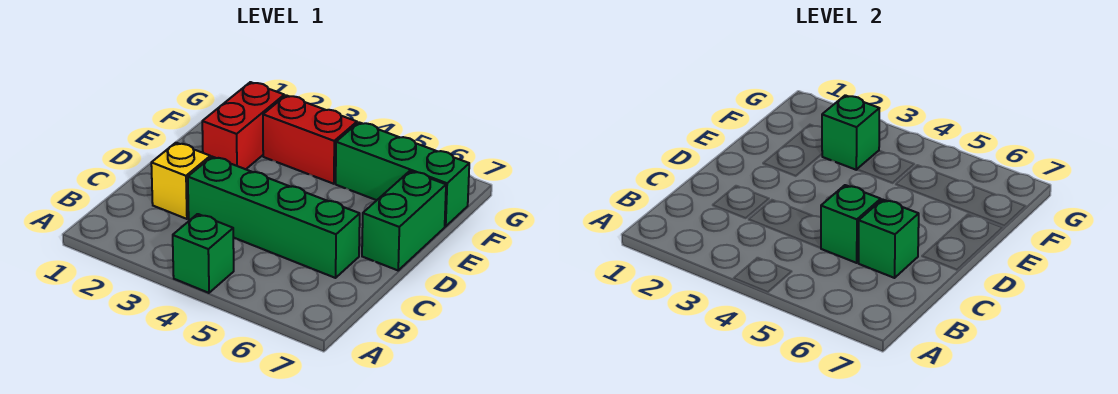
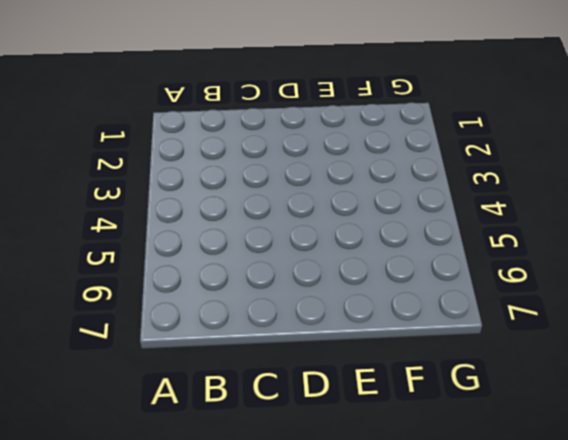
none -> green 1x1 brick [173,214,234,293]
none -> yellow 1x1 brick [151,143,210,219]

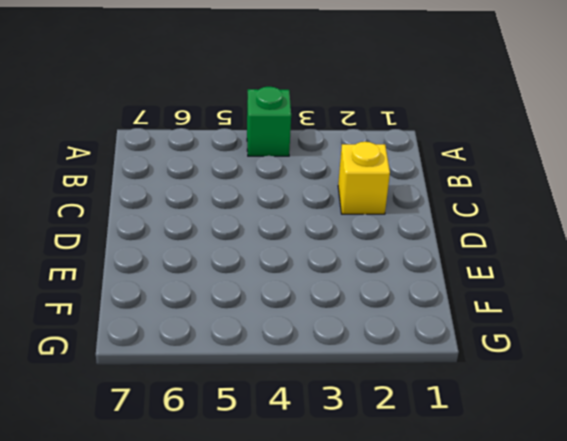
none -> green 1x4 brick [188,157,360,278]
none -> green 1x2 brick [362,171,446,270]

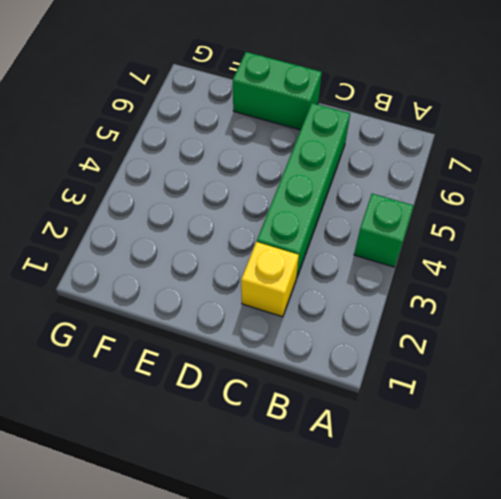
none -> red 1x2 brick [202,82,284,169]
none -> red 1x2 brick [263,95,357,184]

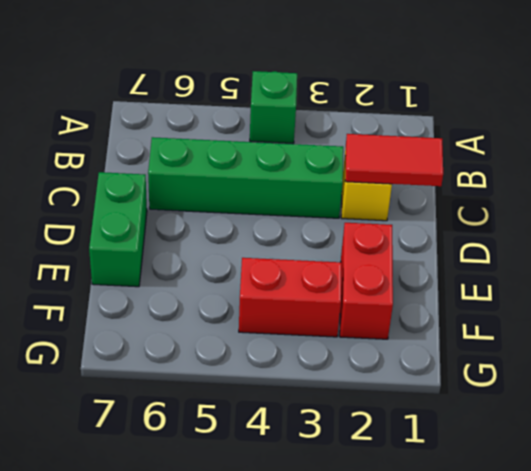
red 1x2 tile [345,134,443,186] -> none
none -> green 1x3 brick [336,122,469,226]
none -> green 1x1 brick [821,185,881,263]

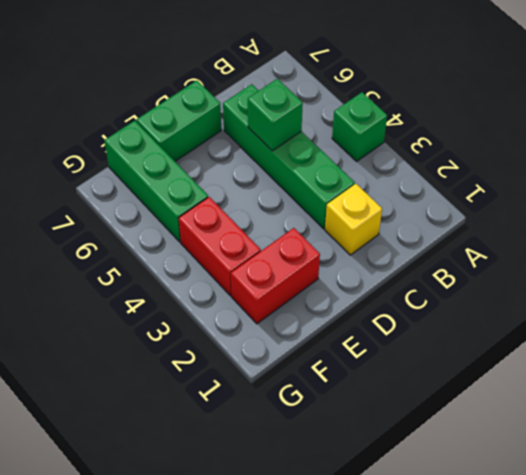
none -> green 1x1 brick [859,199,919,278]
none -> green 1x1 brick [822,95,879,170]

